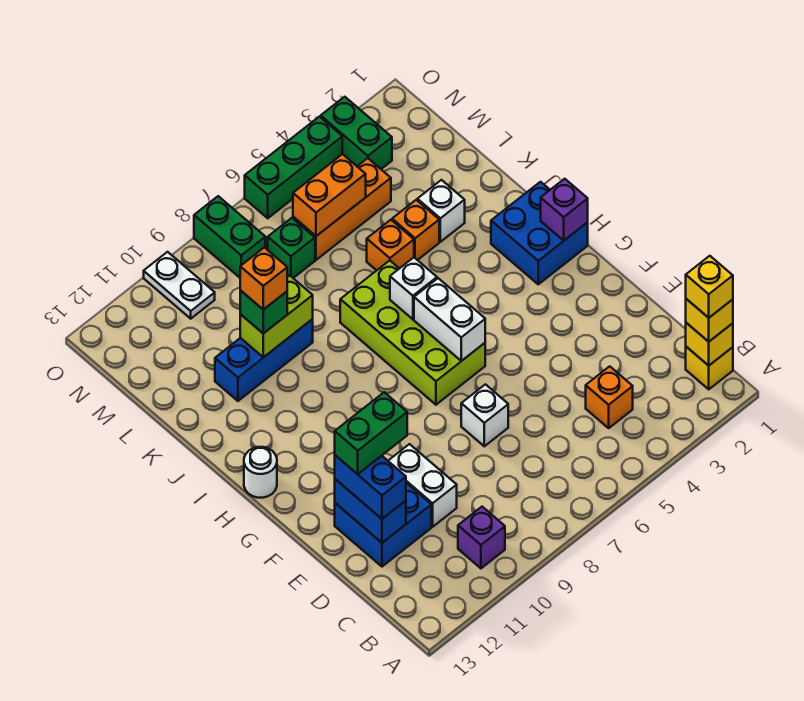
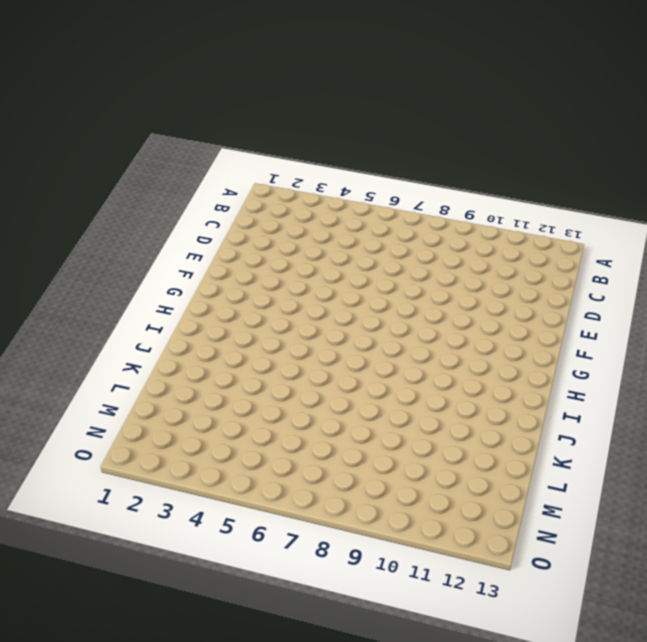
none -> yellow 1x1 brick [686,347,733,389]
none -> purple 1x1 brick [458,507,505,568]
none -> orange 1x1 brick [586,366,633,428]
none -> white 1x2 brick [388,444,457,527]

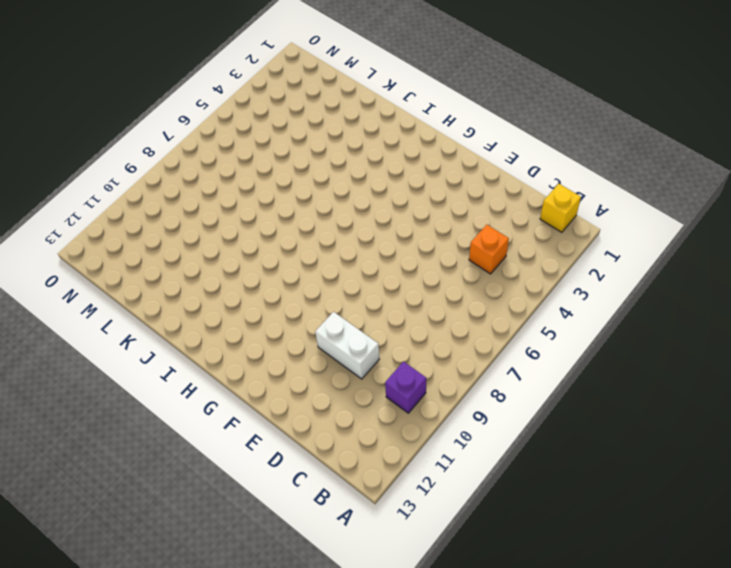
none -> blue 2x2 brick [335,483,431,567]
none -> white 1x1 brick [461,384,508,446]
none -> lime 2x4 brick [340,260,485,405]
none -> blue 2x2 brick [491,182,588,284]

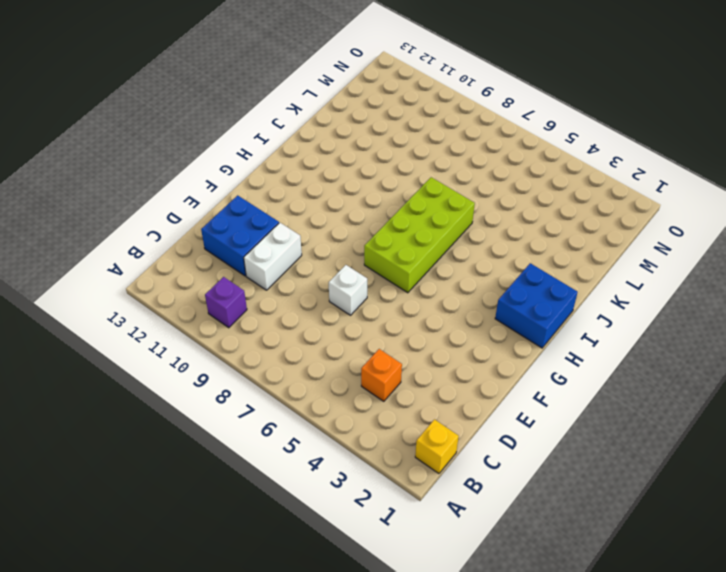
none -> white 1x1 round brick [244,447,277,498]
none -> white 1x1 brick [417,180,465,242]
none -> orange 1x1 brick [392,200,439,260]
none -> orange 1x1 brick [367,220,414,270]

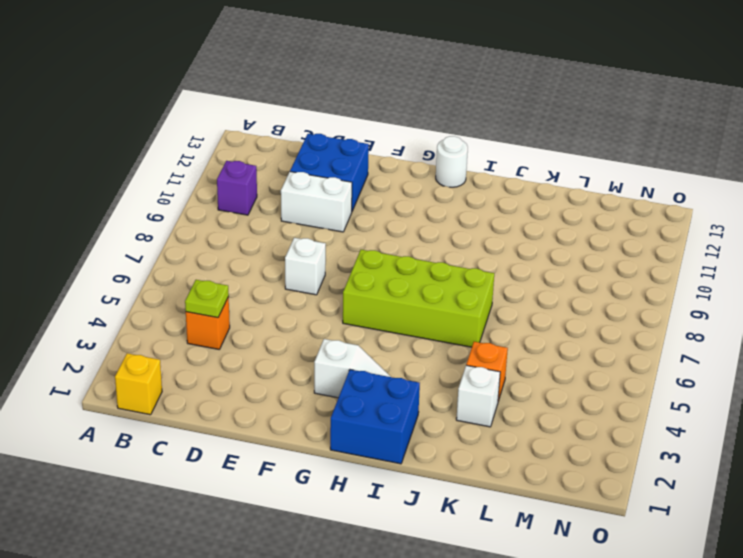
lime 1x1 plate [185,280,229,318] -> none
white 1x2 slope [314,339,391,398] -> none
none -> orange 1x1 brick [367,220,414,270]
none -> blue 1x3 brick [215,319,313,401]
none -> orange 1x3 brick [293,158,391,260]
none -> green 1x1 brick [268,218,315,278]

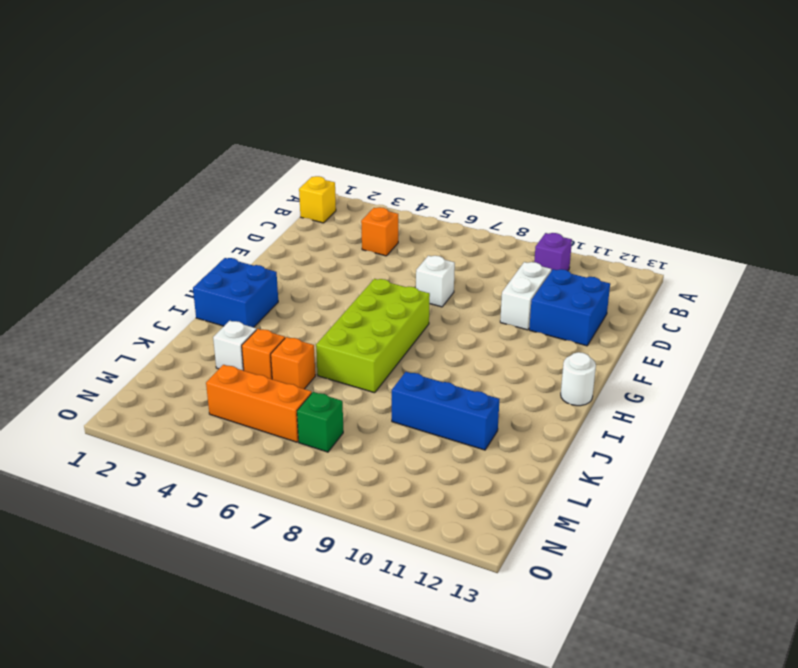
none -> green 1x2 brick [321,97,392,169]
none -> green 1x2 brick [194,196,265,278]
none -> white 1x2 plate [144,252,215,319]
none -> green 1x3 brick [245,117,342,218]

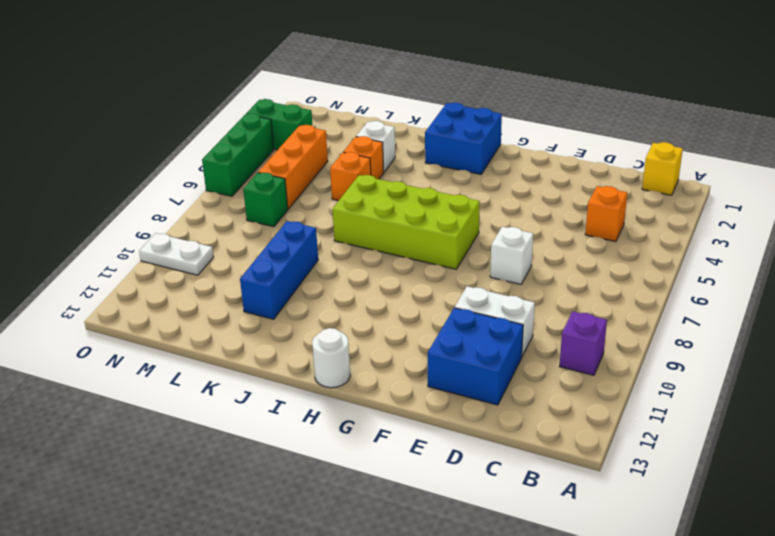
none -> green 1x2 brick [194,196,265,278]
none -> yellow 1x1 brick [686,323,733,366]
none -> blue 1x2 brick [335,479,406,543]
none -> white 1x2 brick [414,278,485,361]

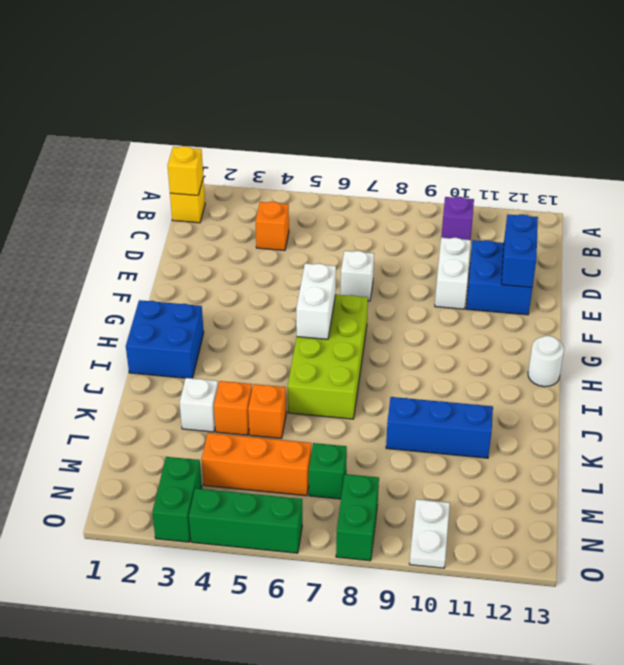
none -> purple 1x1 brick [541,179,588,241]
none -> white 1x1 brick [390,258,437,319]
none -> lime 1x2 brick [240,275,313,357]
none -> orange 1x2 brick [293,154,366,236]

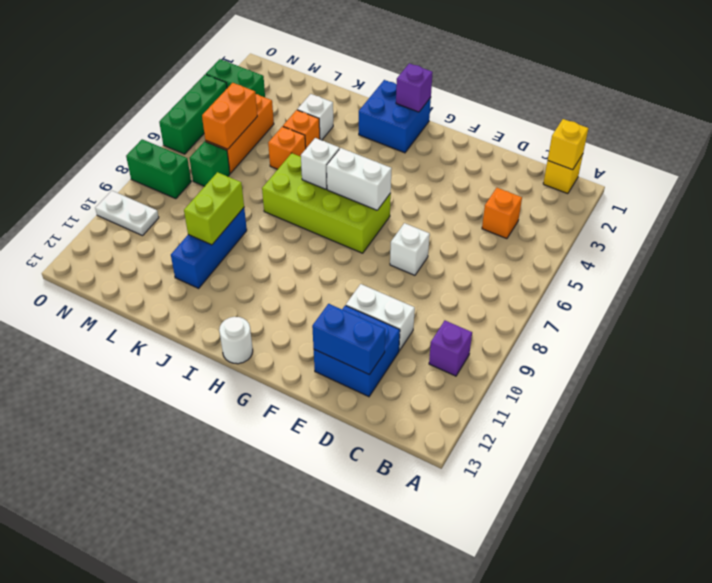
none -> yellow 1x1 brick [686,299,733,342]
none -> blue 1x2 brick [335,455,406,519]
none -> green 1x1 brick [240,290,287,333]
none -> yellow 1x1 brick [686,256,733,318]

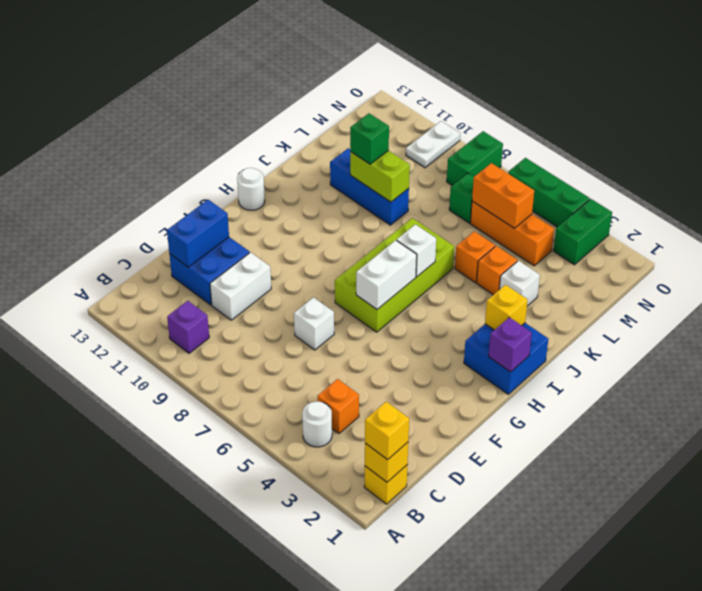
white 1x1 round brick [302,401,332,447] -> none
yellow 1x1 brick [485,285,528,330] -> yellow 1x1 brick moved to [686,256,733,318]
none -> blue 1x2 brick [335,455,406,519]
none -> green 1x2 brick [335,392,407,474]
none -> orange 1x1 brick [240,247,287,310]

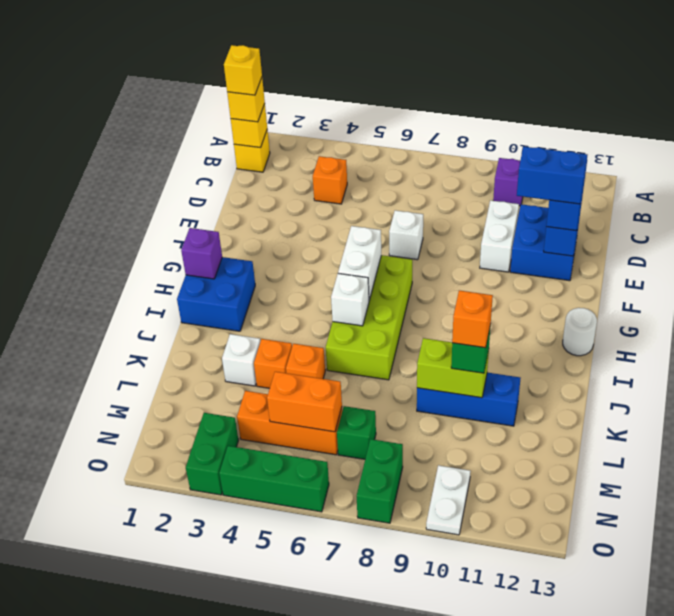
blue 1x2 brick [517,147,587,204] -> green 1x2 brick [335,392,407,474]

